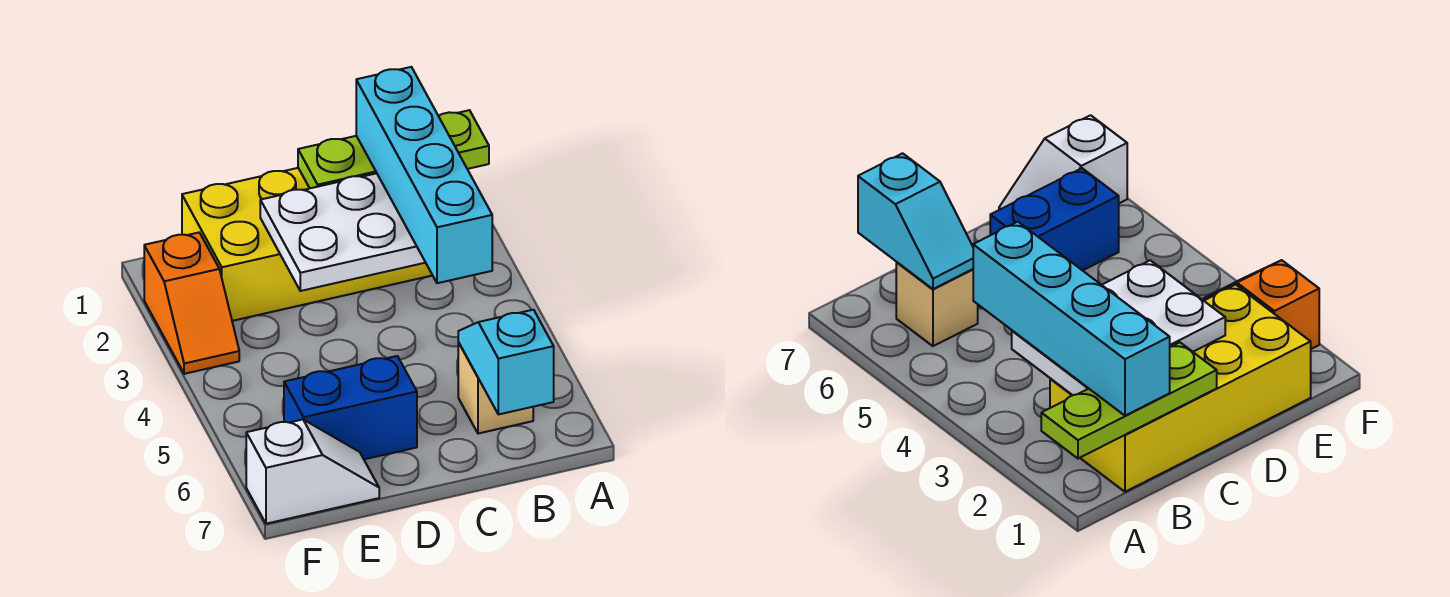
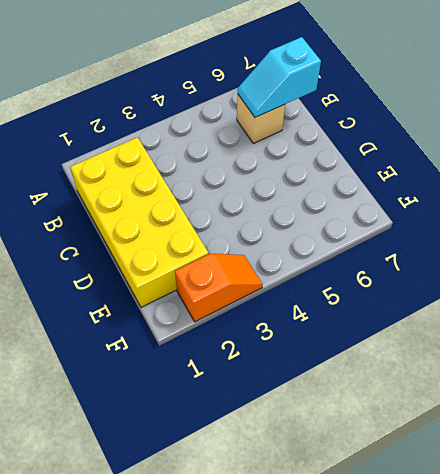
none -> blue 1x2 brick [284,356,417,459]
none -> white 1x2 slope [246,420,379,524]

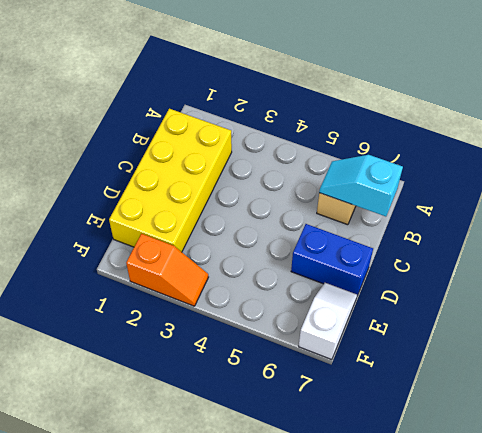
blue 1x2 brick [291,224,373,295] -> blue 1x2 brick turned to [284,356,417,459]
none -> lime 1x3 plate [298,110,489,188]
none -> white 2x3 plate [260,173,425,291]

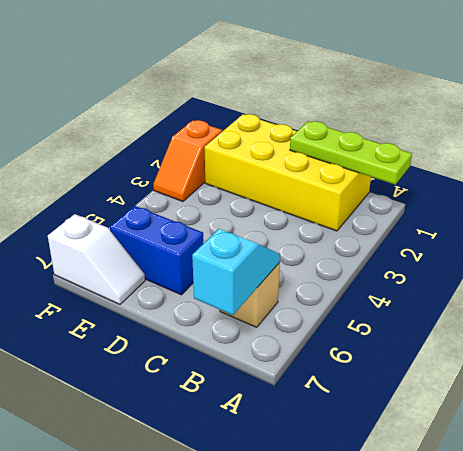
none -> white 2x3 plate [260,173,425,291]
none -> cyan 1x4 brick [356,67,492,283]

